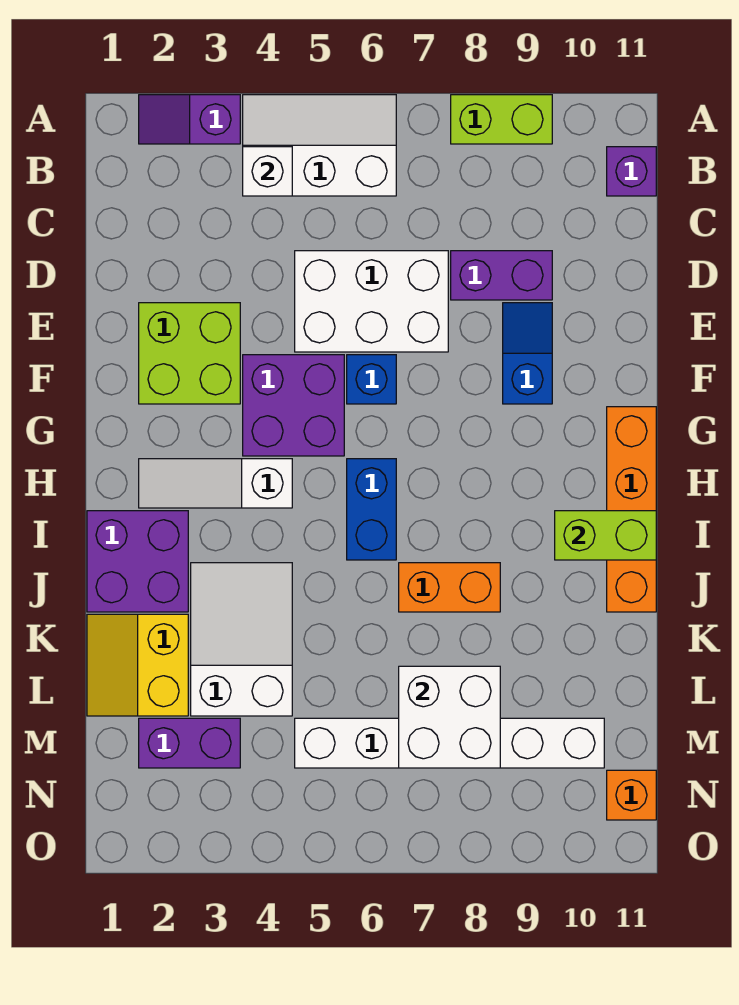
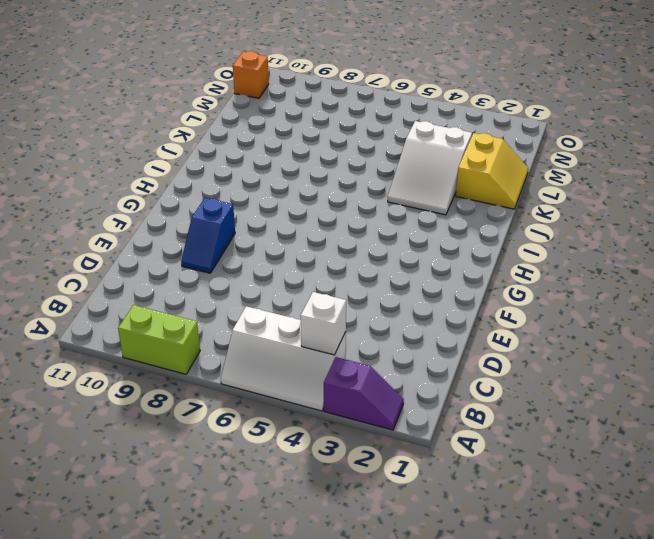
none -> purple 1x1 brick [607,147,656,196]
none -> white 2x3 brick [295,251,448,352]
none -> purple 1x2 brick [451,251,552,300]

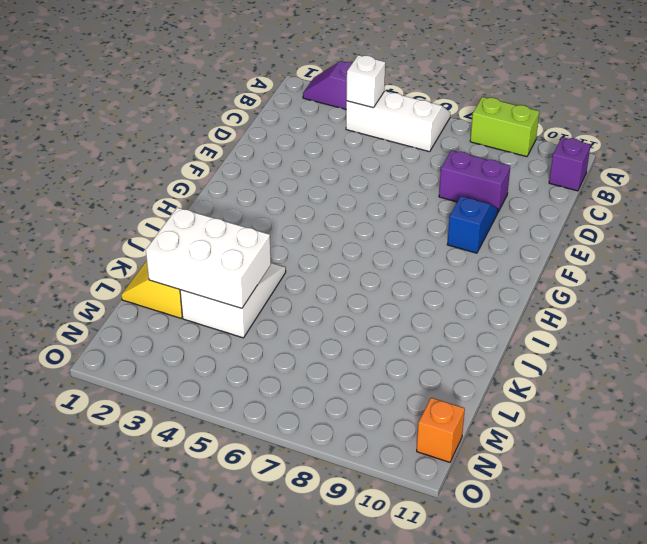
white 2x3 brick [146,208,271,308] -> white 2x3 brick moved to [295,251,448,352]
none -> lime 2x2 brick [139,303,240,404]
none -> purple 2x2 brick [243,355,344,456]
none -> blue 1x1 brick [347,355,396,404]

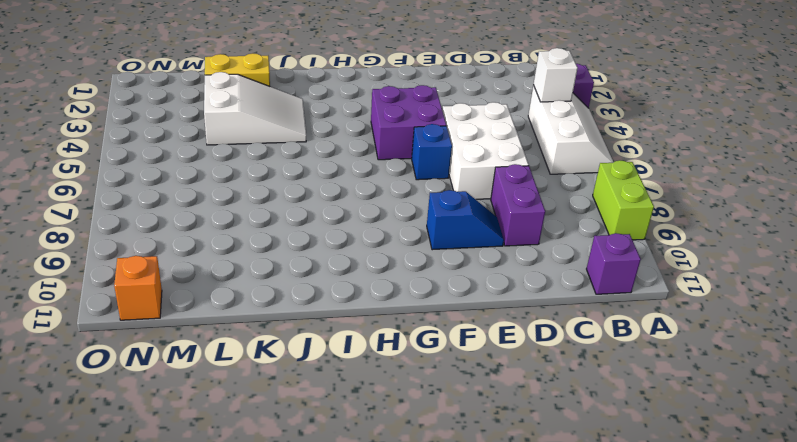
none -> lime 2x2 brick [139,303,240,404]
none -> orange 1x4 brick [607,407,656,612]
none -> white 1x3 slope [139,459,292,508]

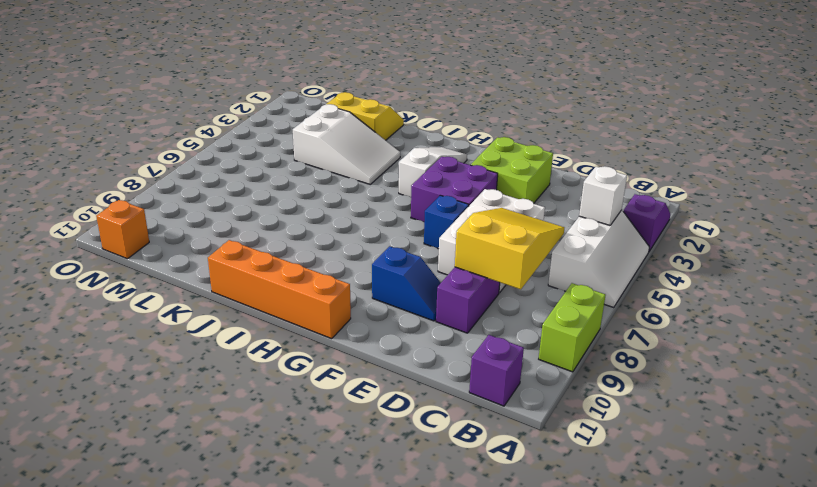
yellow 2x3 slope [455,208,564,289] -> none
none -> blue 1x2 brick [347,459,396,560]
none -> purple 2x2 brick [87,511,188,612]
none -> orange 1x2 brick [399,563,500,612]

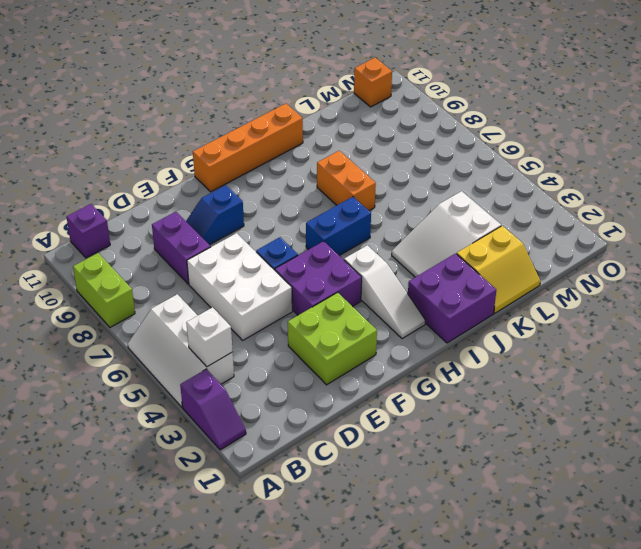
none -> purple 1x2 brick [139,718,240,768]
none -> white 1x6 brick [295,718,604,768]
none -> lime 1x2 brick [555,511,656,560]

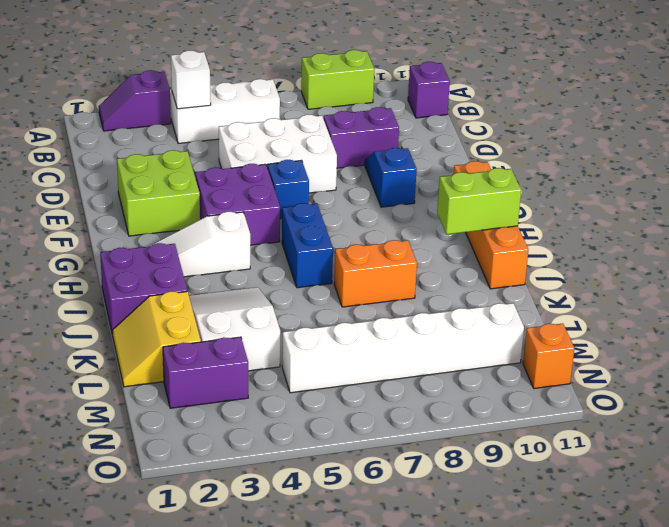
none -> white 2x2 brick [399,666,500,768]

